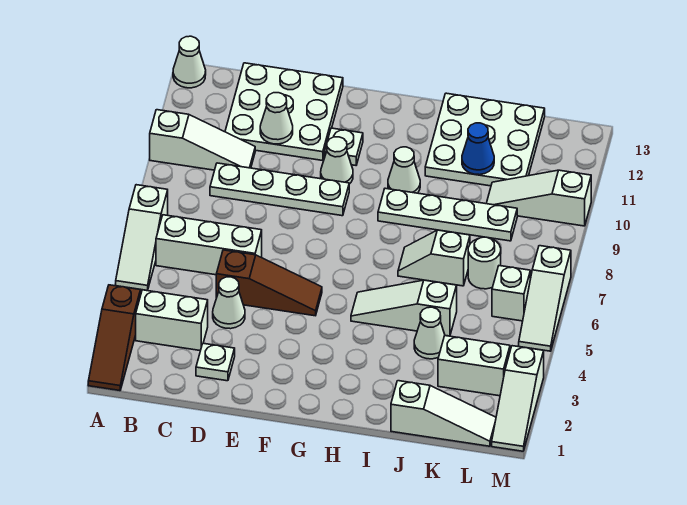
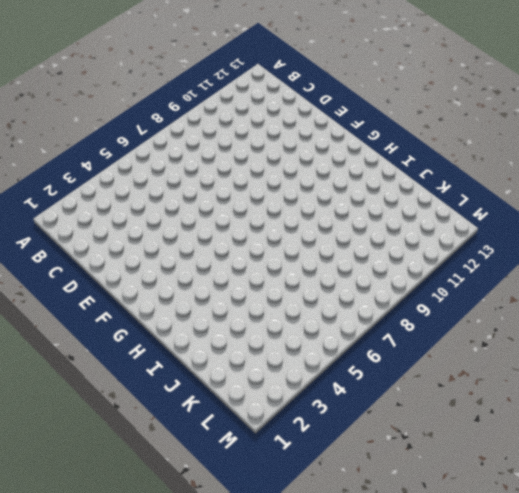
none -> brown 1x3 slope [88,285,141,391]
none -> white 1x3 slope [116,185,168,290]
none -> white 1x3 slope [150,110,255,170]

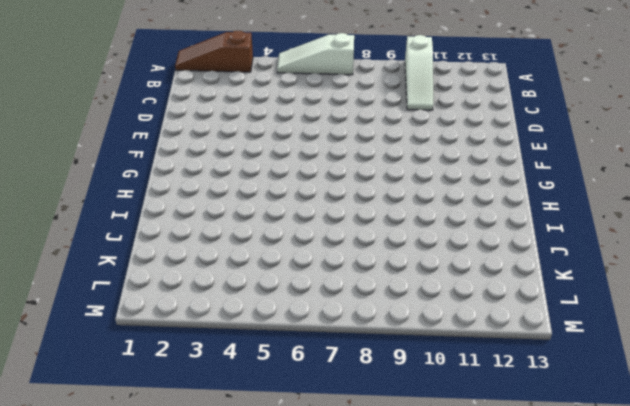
none -> white 1x1 cone [173,36,206,88]
none -> white 1x2 brick [136,290,208,351]
none -> white 1x3 brick [156,215,262,275]

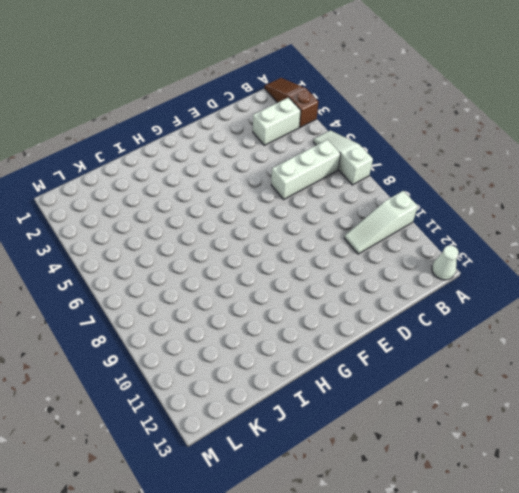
none -> white 1x4 plate [210,163,349,216]
none -> white 3x3 plate [225,63,343,161]
none -> white 1x1 plate [196,343,235,381]

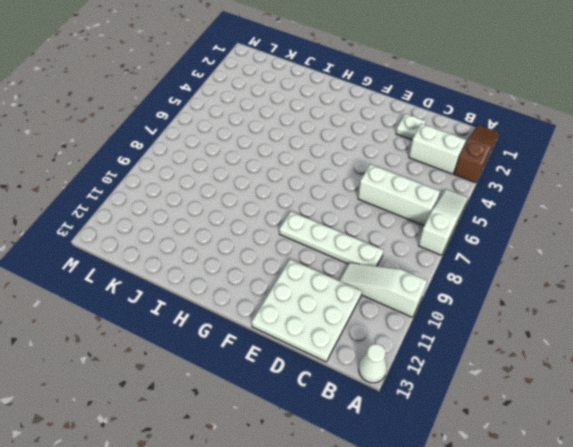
none -> white 1x1 cone [213,277,245,329]
none -> brown 1x3 slope [216,250,322,316]
none -> white 1x1 cone [321,137,353,184]

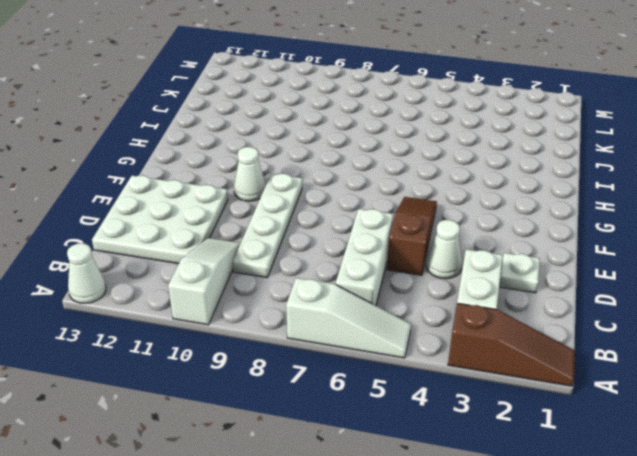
none -> white 1x1 plate [324,128,363,165]
none -> white 1x3 slope [351,280,457,336]
none -> white 1x4 plate [378,188,517,241]

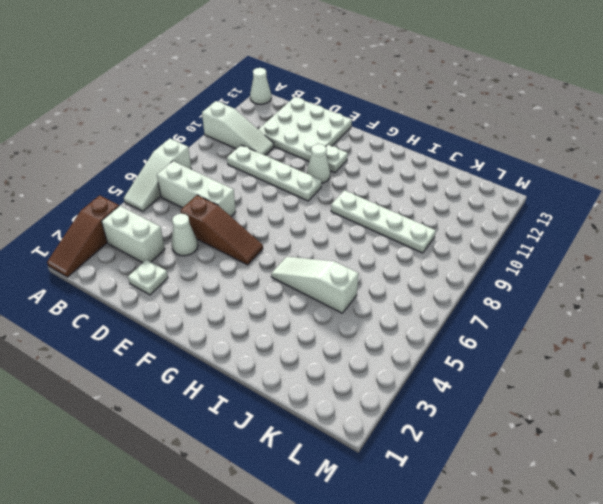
none -> white 1x1 cone [388,147,420,193]
none -> white 1x2 slope [398,230,470,286]
none -> white 3x3 plate [425,93,545,186]

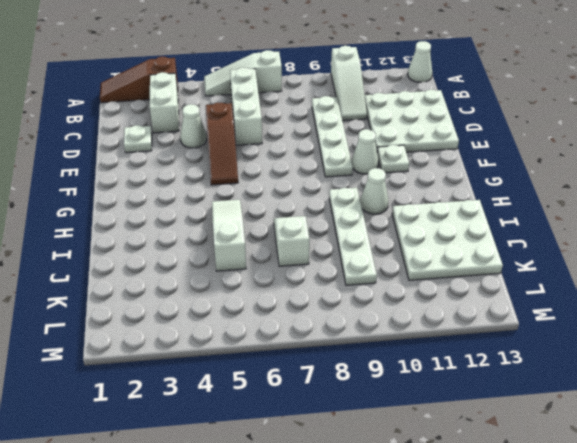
none -> white 1x3 slope [391,381,496,446]
none -> white 1x1 cone [414,307,445,359]
none -> white 1x2 brick [438,336,510,396]

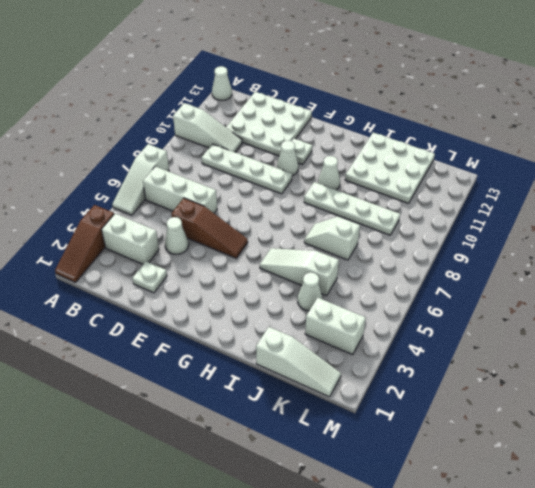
none -> white 1x1 round brick [468,237,501,289]
none -> white 1x3 slope [486,170,591,226]
none -> white 1x1 brick [492,266,530,321]

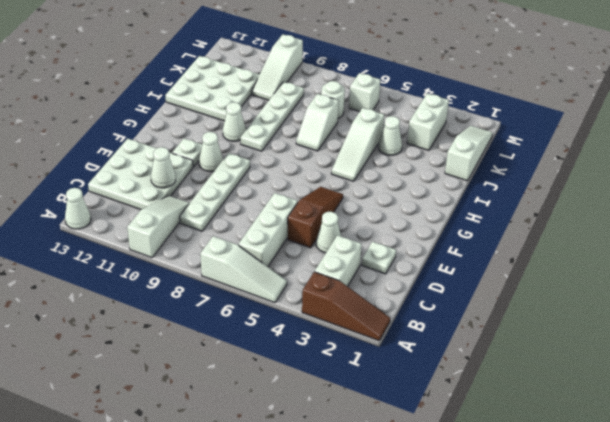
none -> white 1x3 slope [492,346,544,451]
none -> white 1x3 slope [519,246,571,351]
none -> blue 1x1 cone [462,123,494,175]

